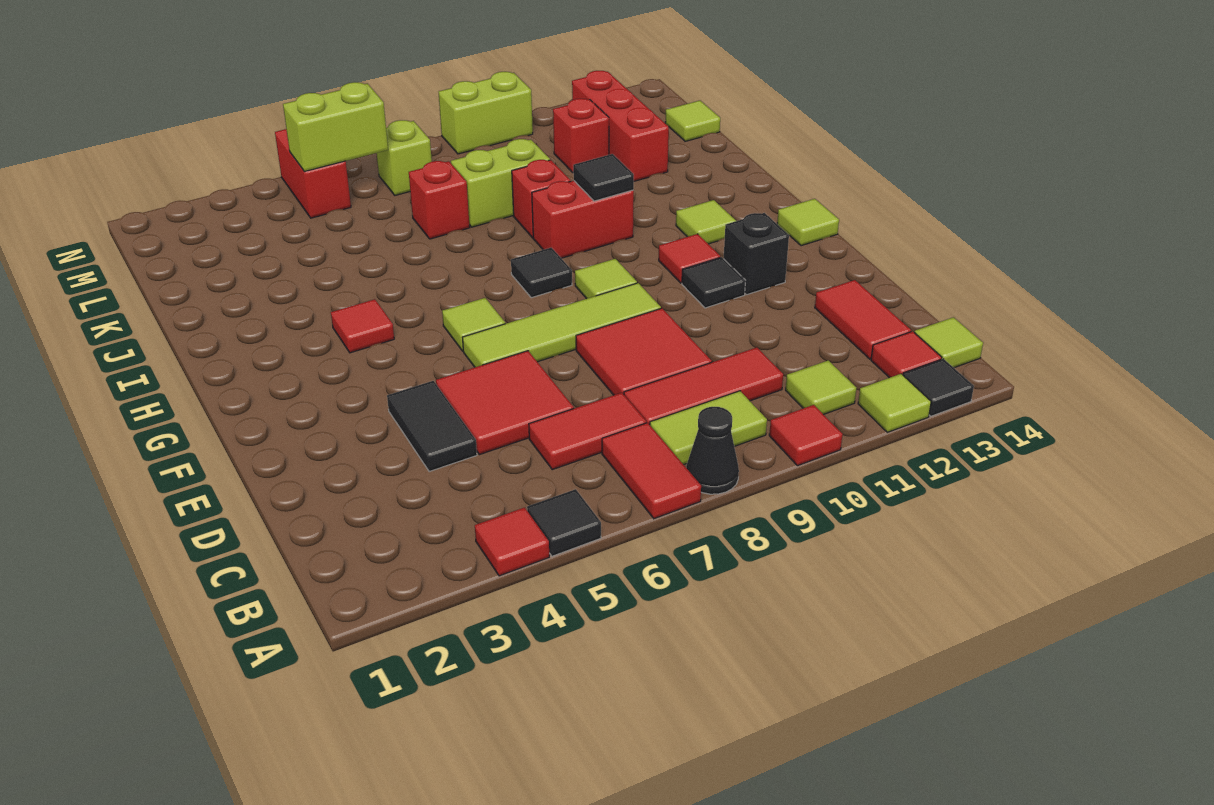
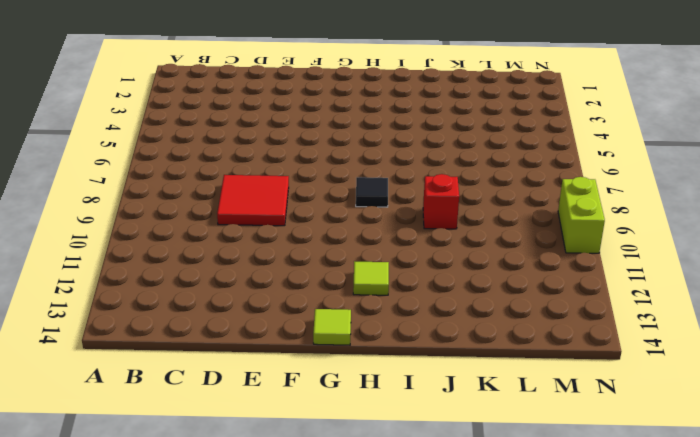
none -> red 1x1 tile [475,507,549,576]
none -> black 1x1 tile [527,489,601,556]
none -> red 1x2 tile [602,423,701,519]
none -> black 1x1 cone [686,407,739,494]

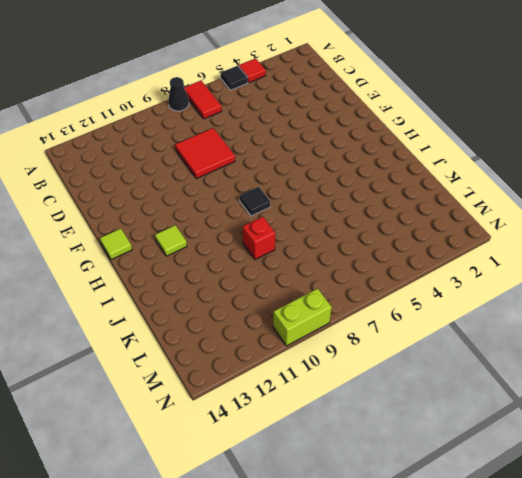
none -> red 1x1 tile [769,405,843,466]
none -> lime 1x1 tile [858,374,931,432]
none -> black 1x1 tile [903,359,974,416]
none -> lime 1x2 tile [650,391,767,465]

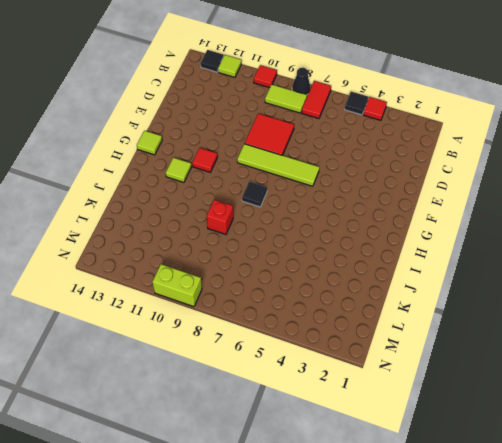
none -> lime 1x1 tile [786,360,856,415]
none -> red 1x1 tile [871,331,942,378]
none -> lime 1x1 tile [914,317,983,368]
none -> red 1x2 tile [529,393,646,470]

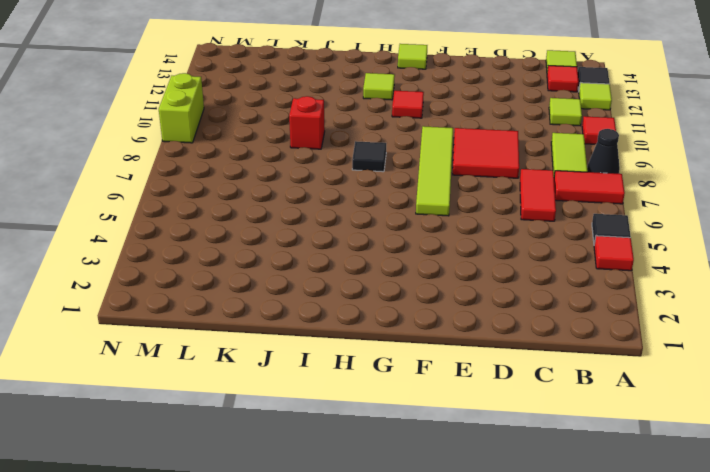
none -> red 1x3 tile [624,347,783,425]
none -> red 1x2 tile [815,280,911,359]
none -> black 1x2 tile [387,381,477,472]
none -> red 2x2 tile [436,351,574,455]

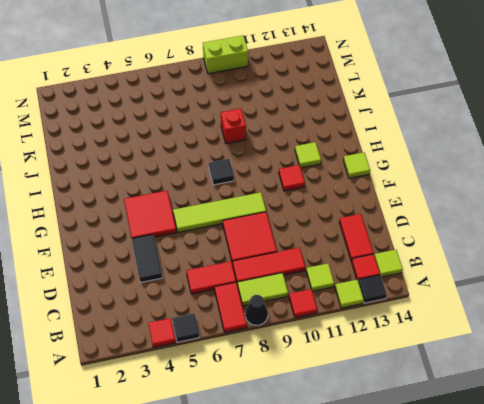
red 2x2 tile [124,191,176,238] -> red 2x2 tile moved to [436,351,574,455]
none -> black 1x1 tile [682,257,745,308]
none -> black 1x1 brick [724,213,789,295]
none -> lime 1x1 tile [442,298,505,351]
none -> lime 1x1 tile [575,259,637,299]

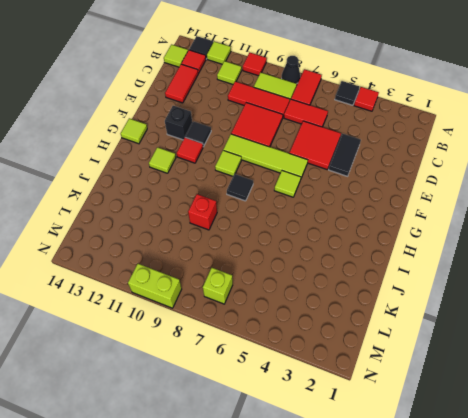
none -> red 1x1 tile [331,299,394,353]
none -> red 1x2 brick [532,181,634,258]
none -> red 1x1 brick [409,161,470,239]
none -> lime 1x2 brick [451,139,550,227]

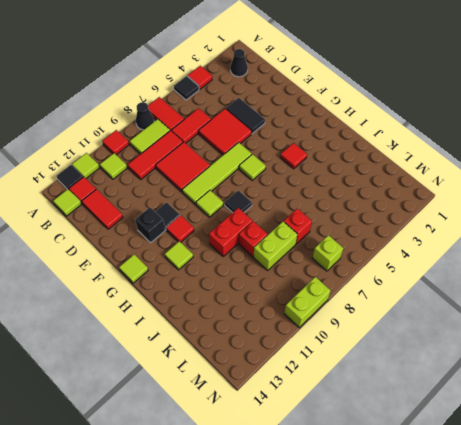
black 1x1 cone [230,49,248,77] -> none
none -> red 1x3 brick [572,71,669,181]
none -> red 1x1 brick [553,99,609,172]
none -> lime 1x1 tile [665,101,720,141]
none -> red 1x2 brick [275,129,351,218]

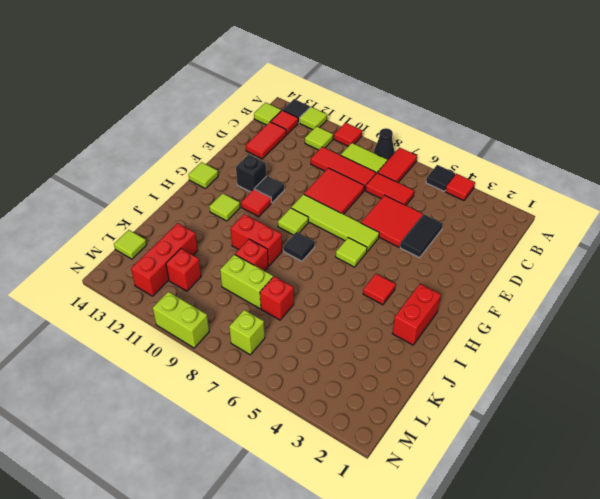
red 1x2 brick [392,284,441,345] -> red 1x2 brick moved to [275,129,351,218]
none -> black 1x1 tile [573,154,634,201]
none -> lime 1x2 brick [283,82,388,172]

